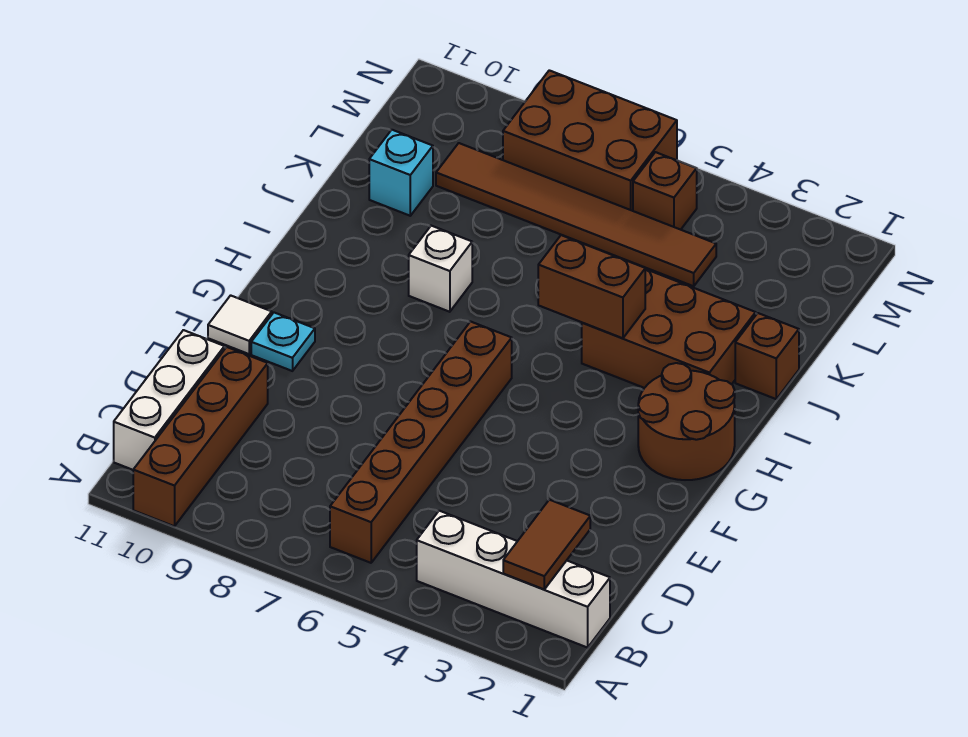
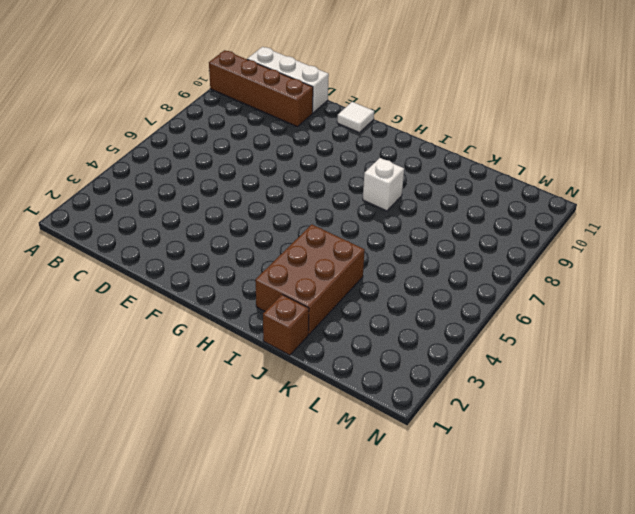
none -> white 1x4 brick [417,511,610,648]
none -> brown 1x6 brick [330,322,512,563]
none -> cyan 1x1 plate [251,313,315,371]

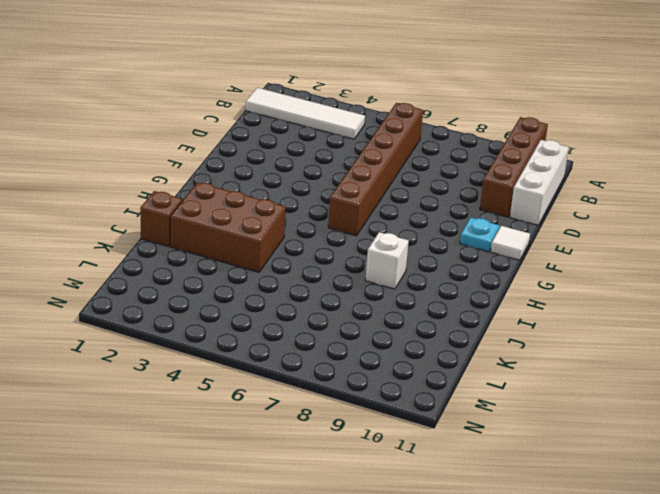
white 1x4 tile [245,88,365,139] -> white 1x4 brick [417,511,610,648]
none -> brown 2x2 round brick [638,363,735,480]
none -> cyan 1x1 brick [369,130,433,216]
none -> brown 1x6 tile [436,143,716,286]

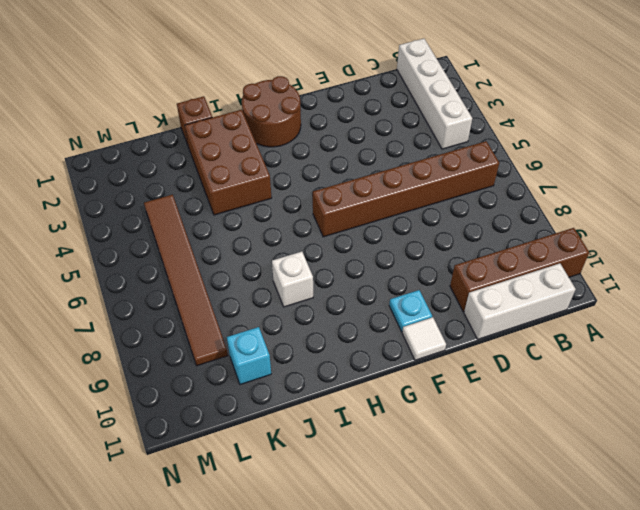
none -> brown 1x1 brick [633,152,697,230]
none -> brown 2x3 brick [503,70,677,211]
none -> brown 1x2 tile [503,500,590,589]

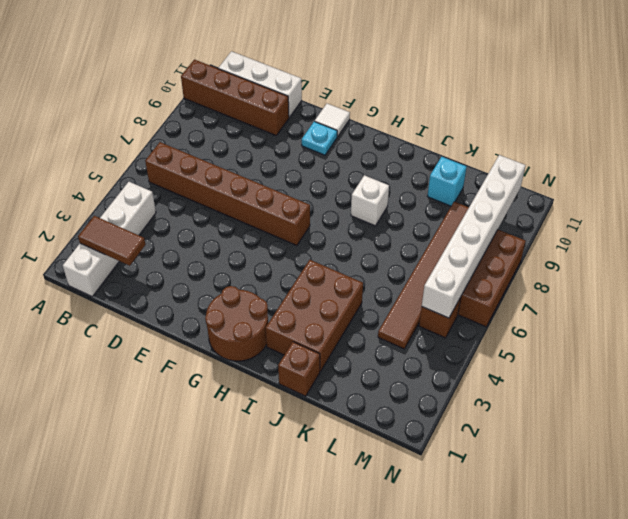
white 1x6 brick [422,155,525,318] -> none
none -> brown 1x2 brick [538,235,645,338]

